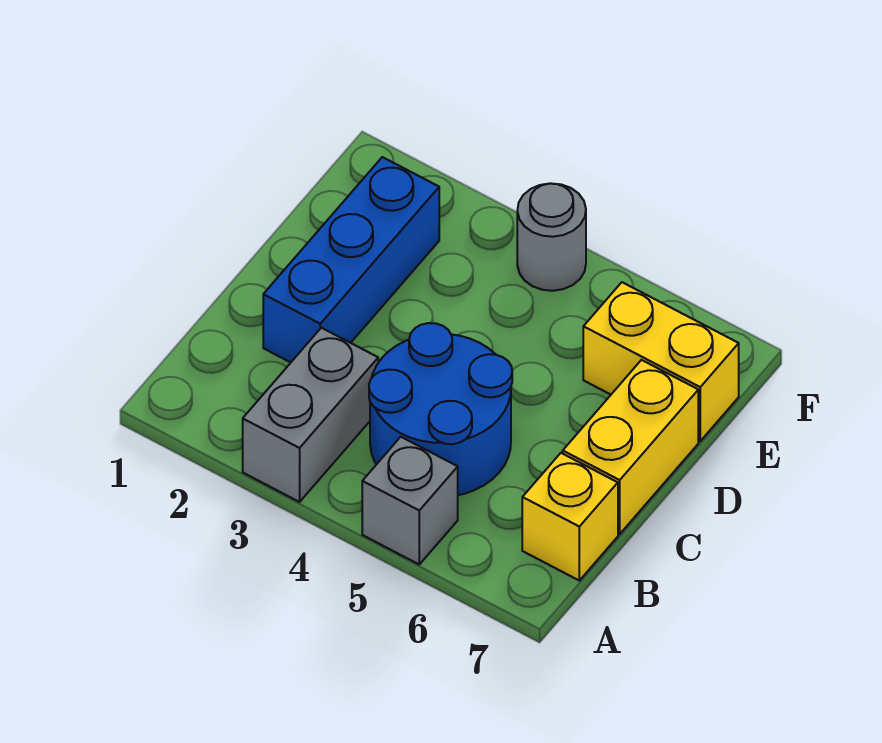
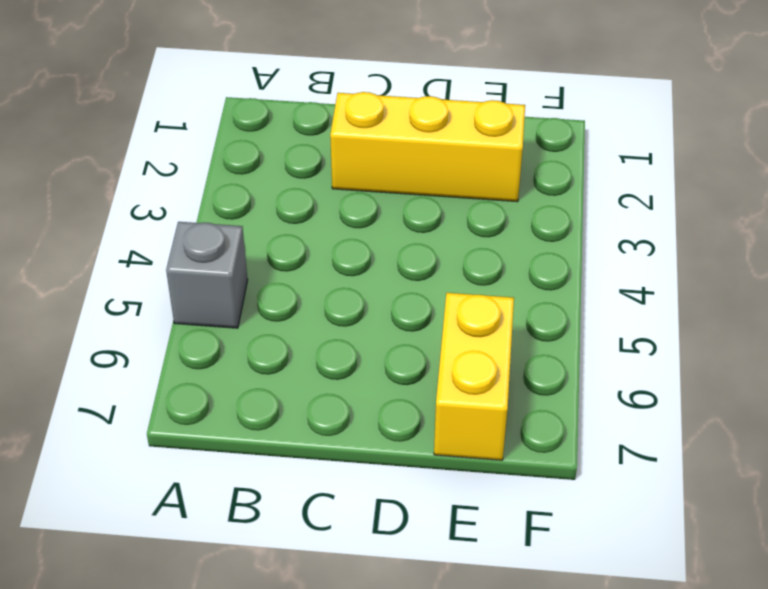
yellow 1x3 brick [330,92,525,202] -> blue 1x3 brick [263,157,439,362]
none -> grey 1x2 brick [243,328,378,502]
none -> blue 2x2 round brick [369,323,512,495]

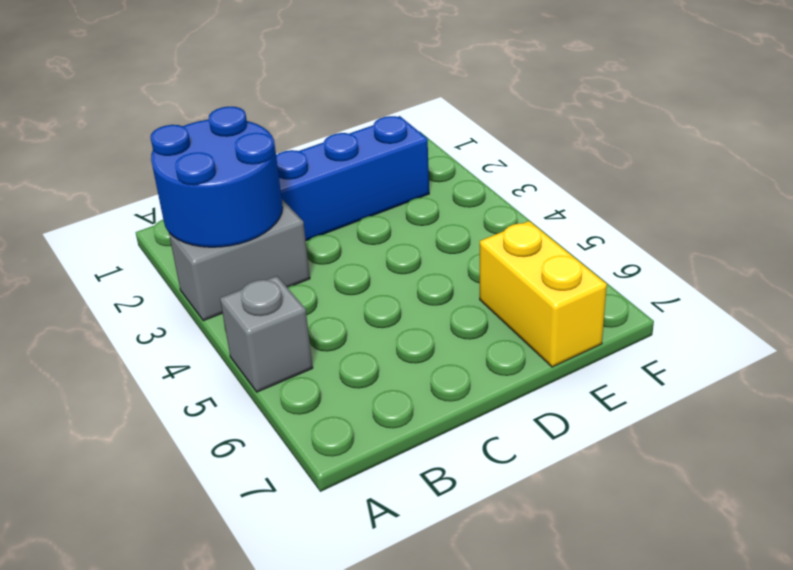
blue 2x2 round brick [150,107,283,247] -> blue 2x2 round brick moved to [369,323,512,495]
none -> yellow 1x1 brick [522,453,618,580]
none -> yellow 1x2 brick [563,360,698,534]

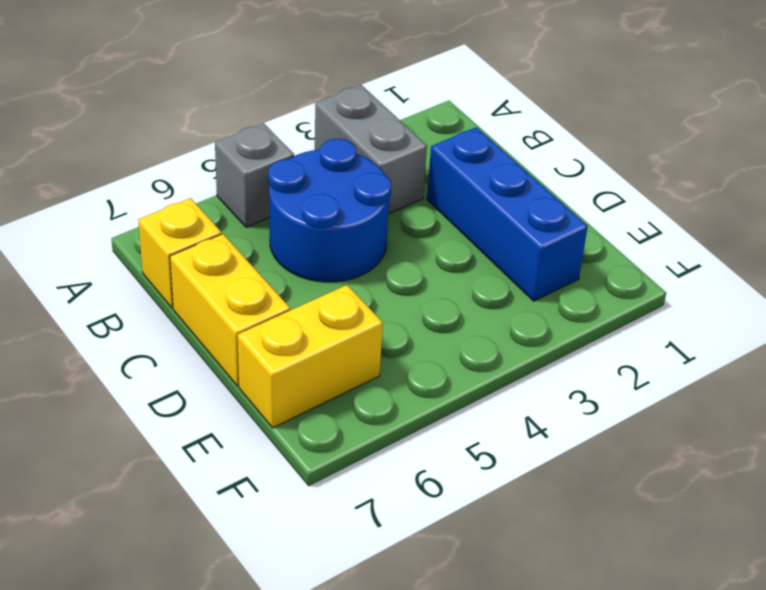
none -> grey 1x1 round brick [517,183,586,291]

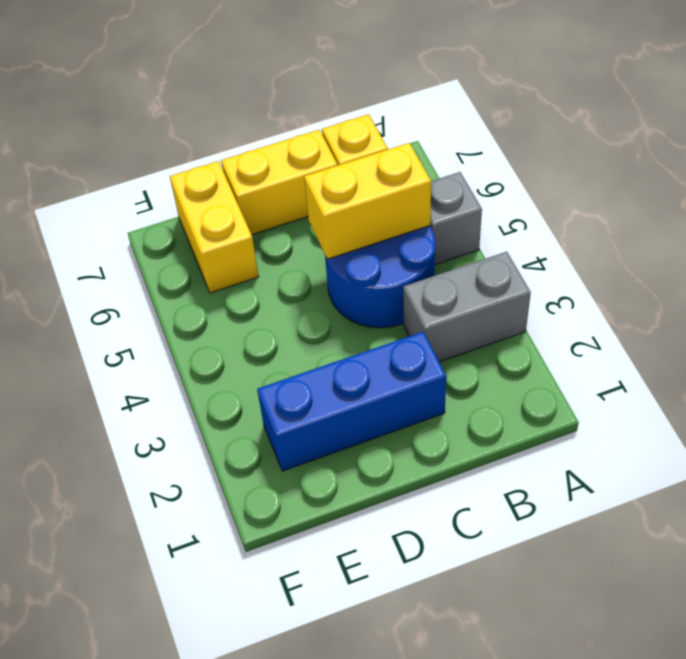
yellow 1x2 brick [304,143,431,259] -> none
none -> grey 1x1 round brick [517,183,586,291]

